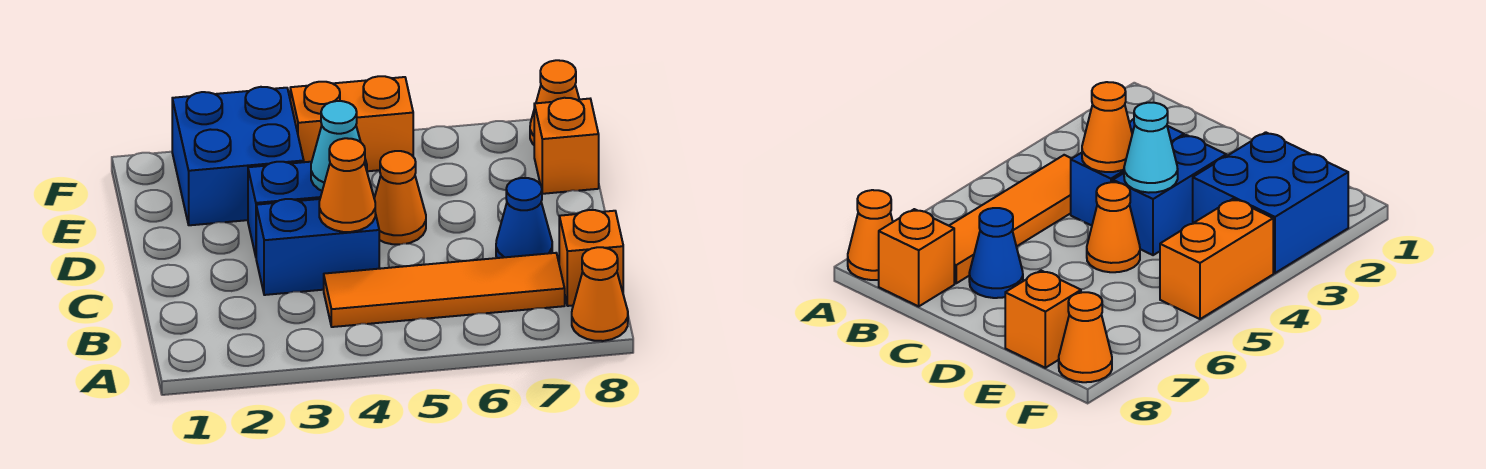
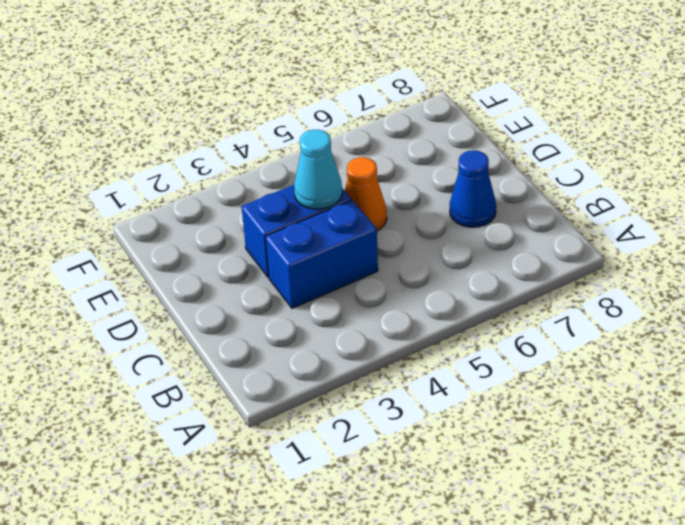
none -> orange 1x1 cone [572,247,628,341]
none -> orange 1x4 tile [324,253,565,327]
none -> orange 1x1 brick [559,210,623,306]

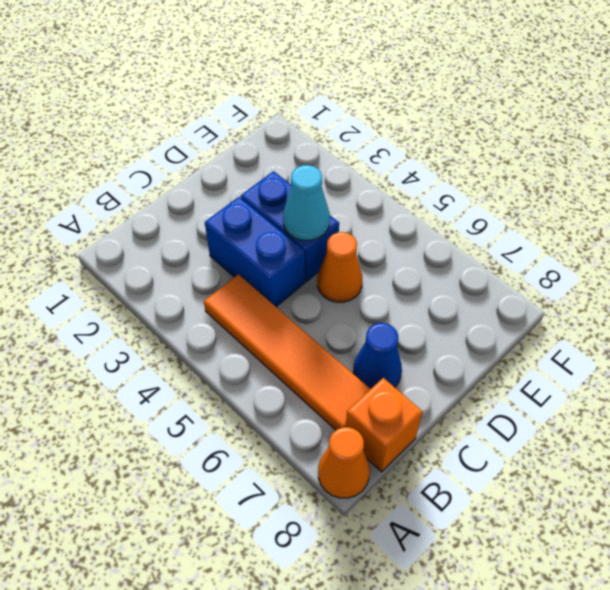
none -> blue 2x2 brick [172,87,304,225]
none -> orange 1x1 brick [534,98,599,194]
none -> orange 1x2 brick [290,76,413,171]

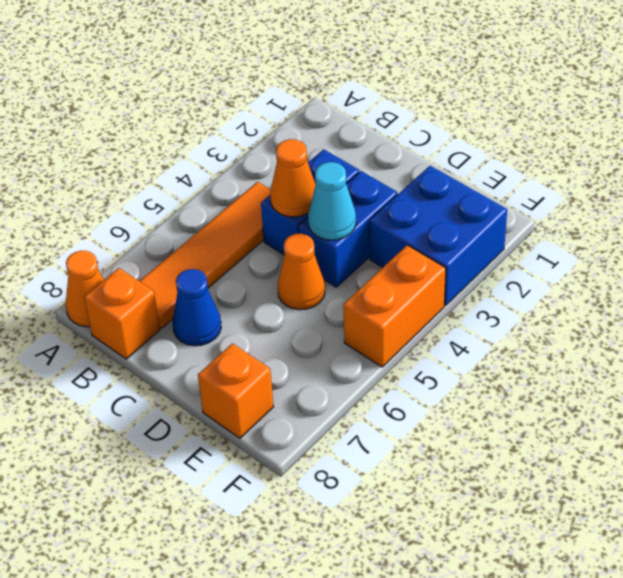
none -> orange 1x1 cone [530,60,579,145]

